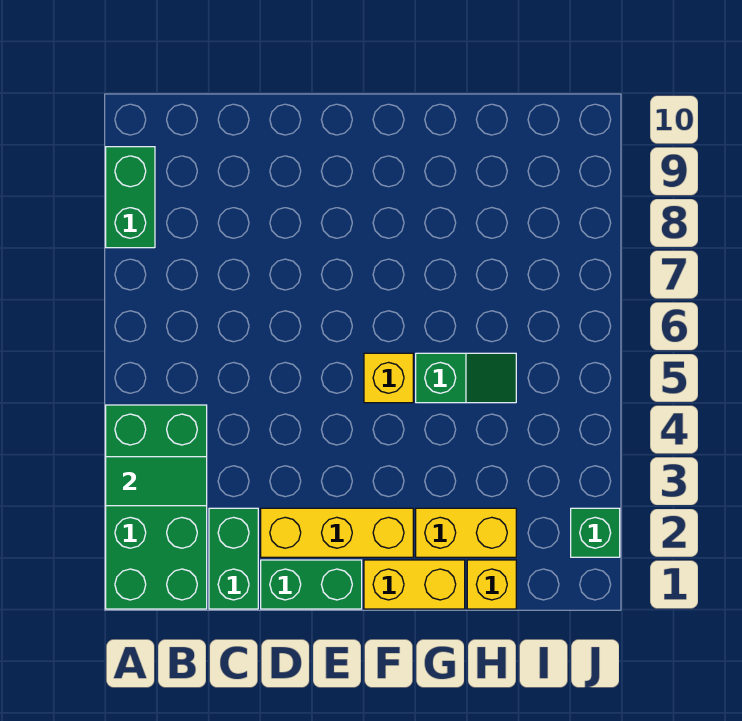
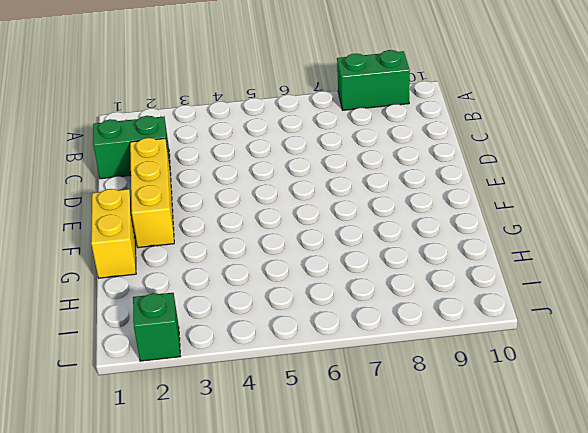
none -> green 2x4 brick [106,405,207,609]
none -> green 1x2 brick [261,560,362,609]
none -> yellow 1x1 brick [364,353,413,403]

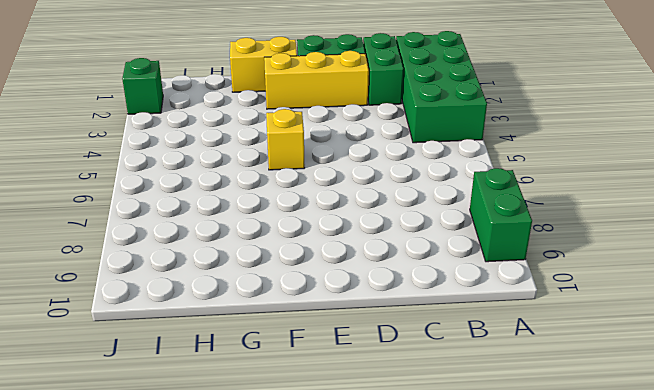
none -> yellow 1x2 brick [416,508,516,557]
none -> green 1x2 slope [416,353,516,403]
none -> yellow 1x1 brick [467,560,516,609]

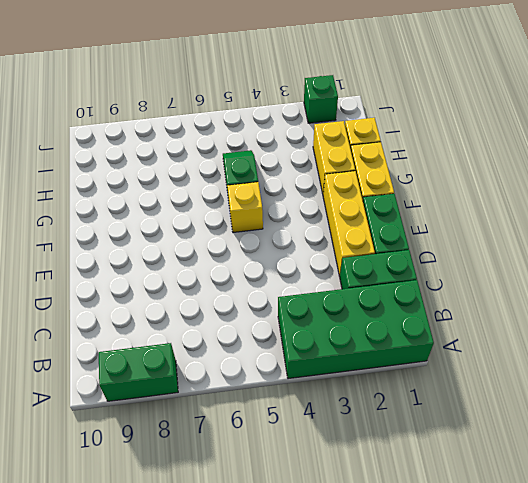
none -> green 1x2 tile [106,457,207,506]

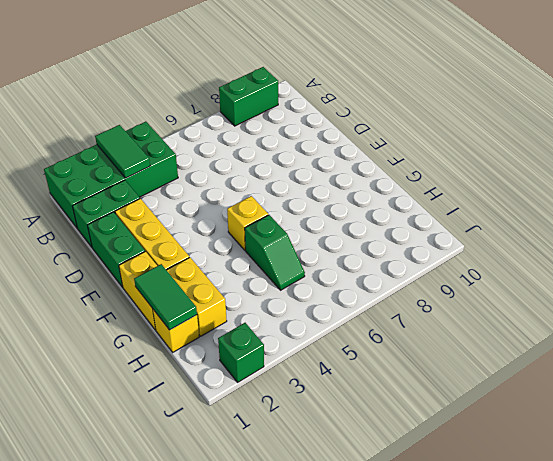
green 1x2 tile [134,264,197,330] -> none

